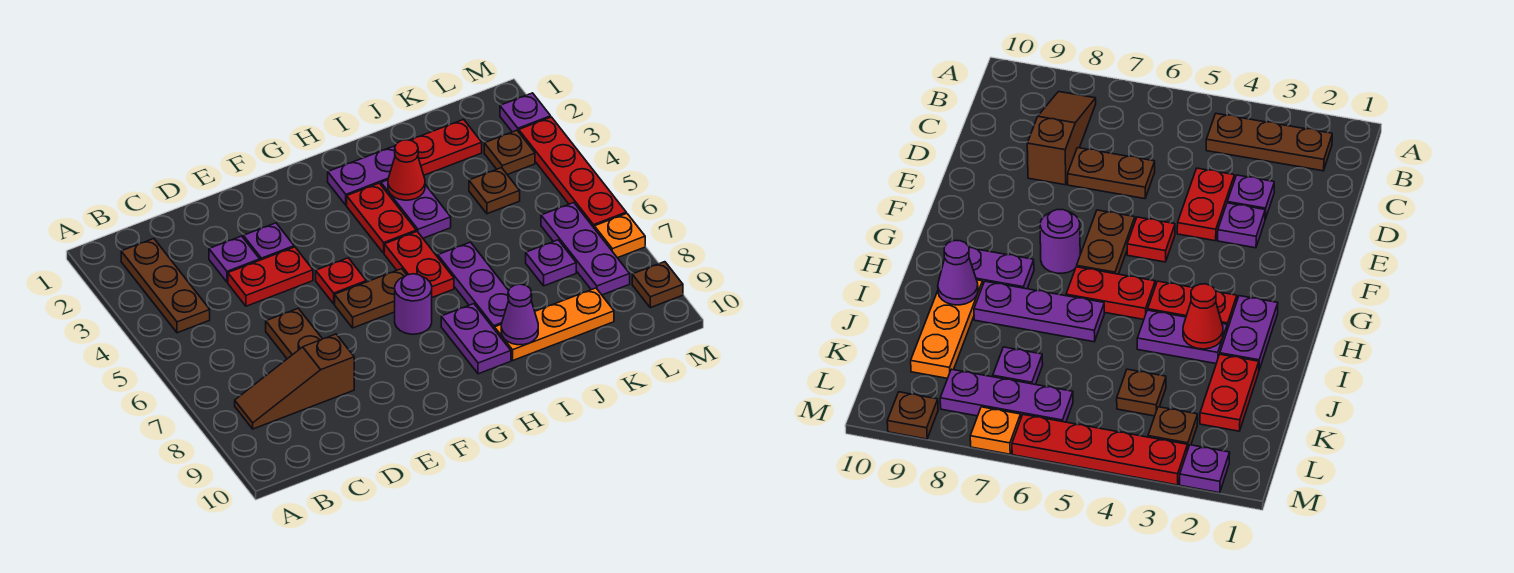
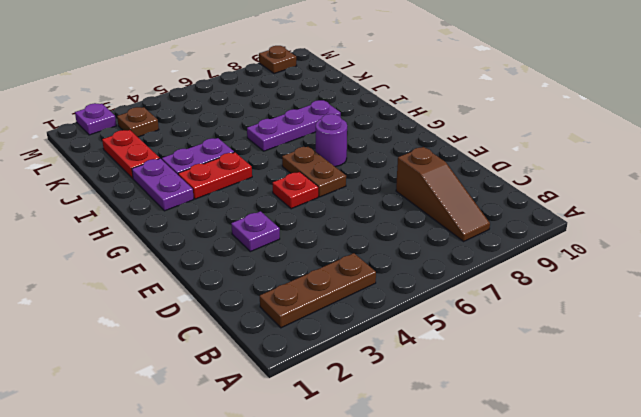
none -> purple 1x1 plate [209,236,260,282]
none -> red 1x2 plate [228,247,313,306]
none -> brown 1x2 plate [266,308,322,359]

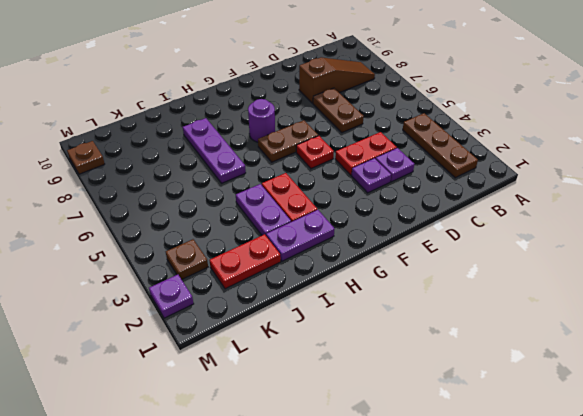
none -> red 1x2 plate [384,231,454,297]
none -> purple 1x2 plate [441,304,511,374]
none -> orange 1x3 plate [495,288,614,360]

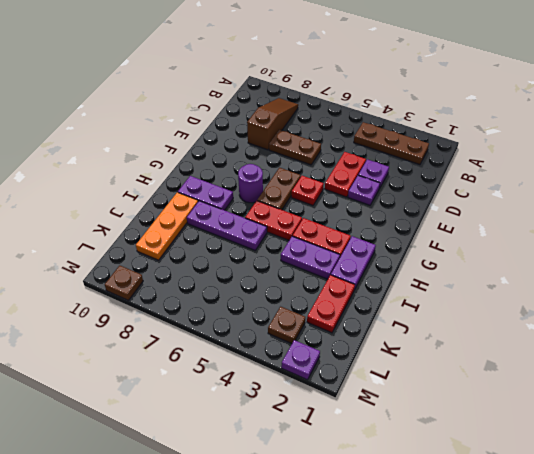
none -> brown 1x1 plate [469,168,520,214]
none -> purple 1x1 plate [526,240,576,286]
none -> purple 1x3 plate [541,203,630,295]

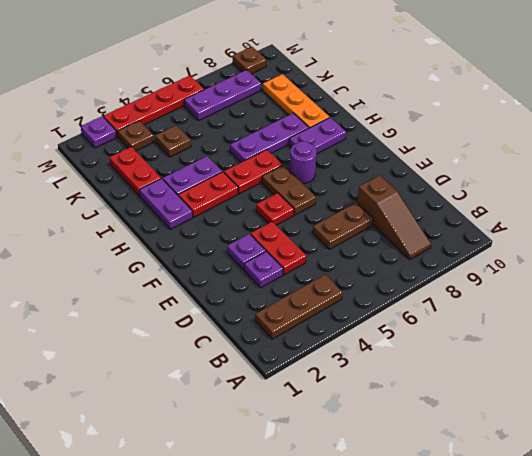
none -> purple 1x1 plate [526,240,576,286]
none -> orange 1x1 plate [594,213,645,258]
none -> red 1x1 cone [388,140,425,200]

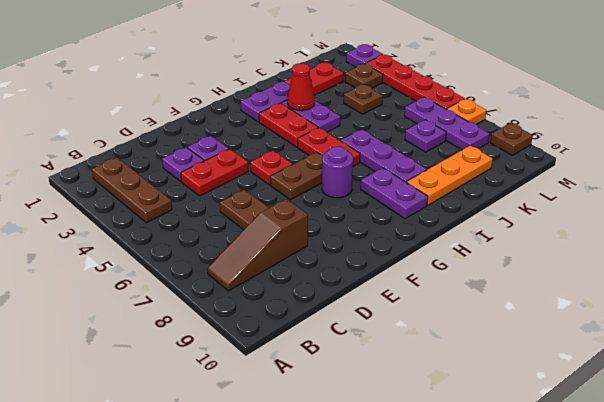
none -> purple 1x1 cone [501,284,538,345]

